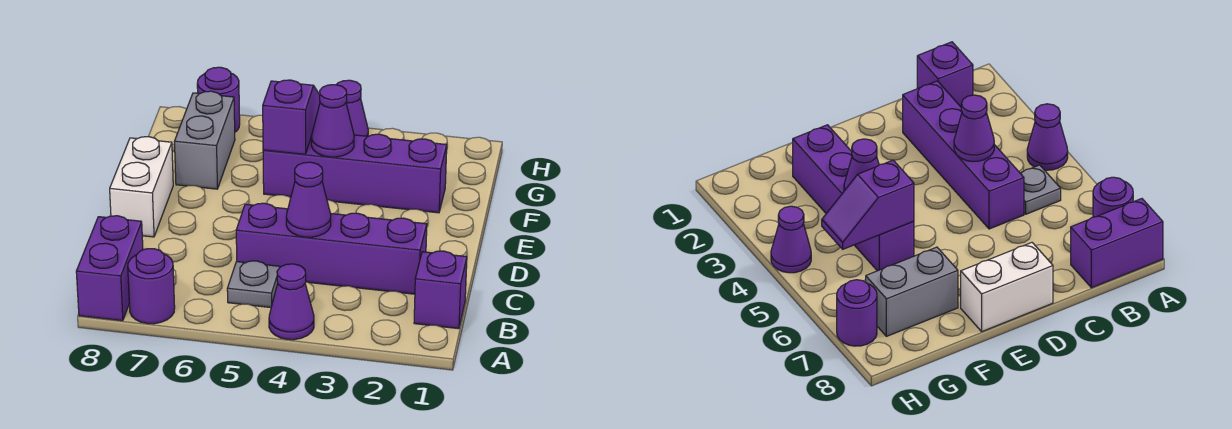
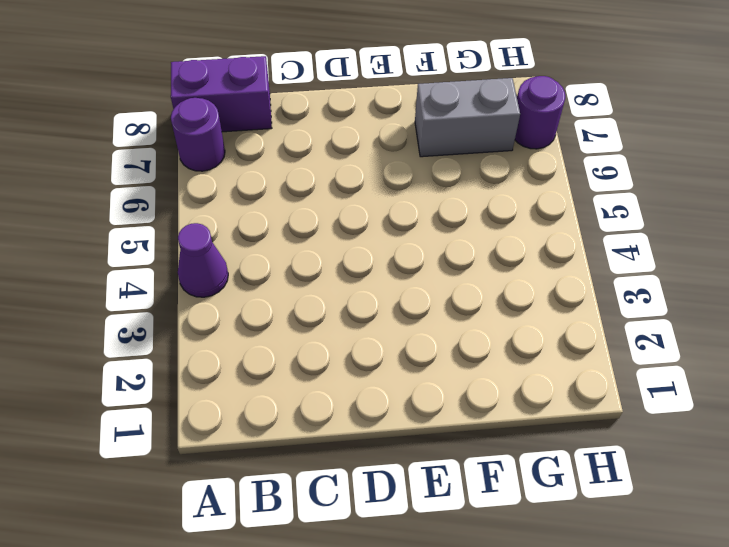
none -> purple 1x1 brick [414,251,467,329]
none -> grey 1x1 plate [227,261,280,308]
none -> purple 1x4 brick [236,203,427,294]

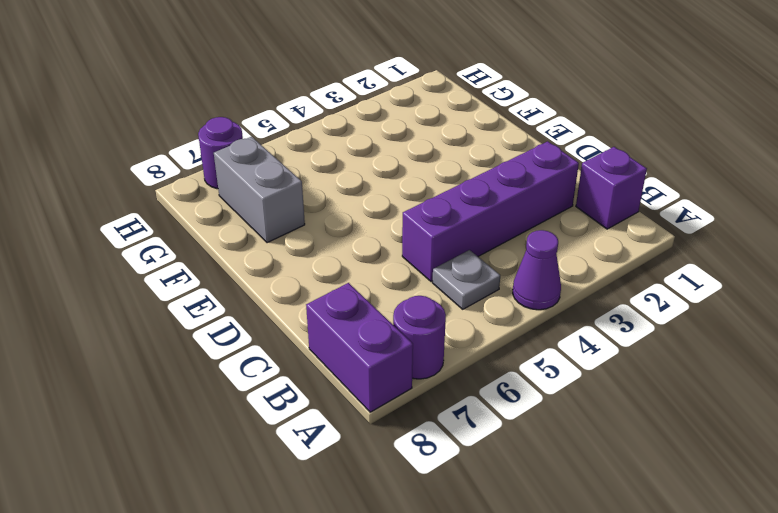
none -> white 1x2 brick [110,137,173,237]
none -> purple 1x4 brick [263,134,447,213]
none -> purple 1x1 cone [336,80,368,136]

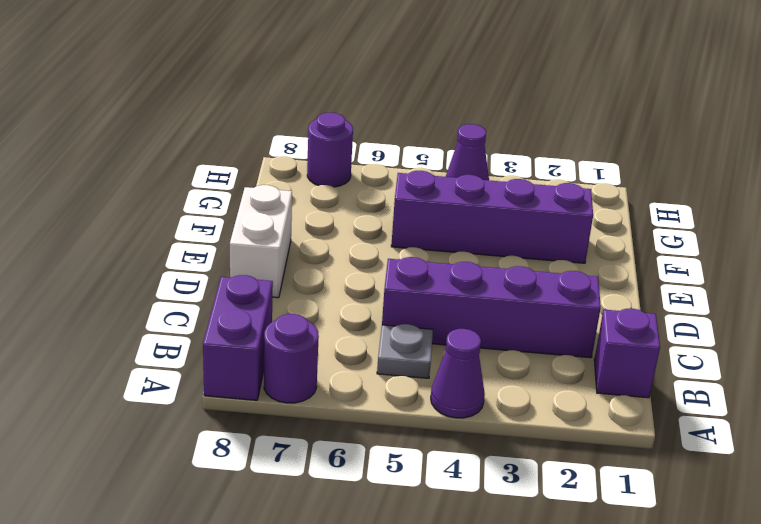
none -> grey 1x2 brick [174,91,235,189]
none -> purple 1x1 cone [286,162,331,237]
none -> purple 1x1 cone [311,85,354,157]

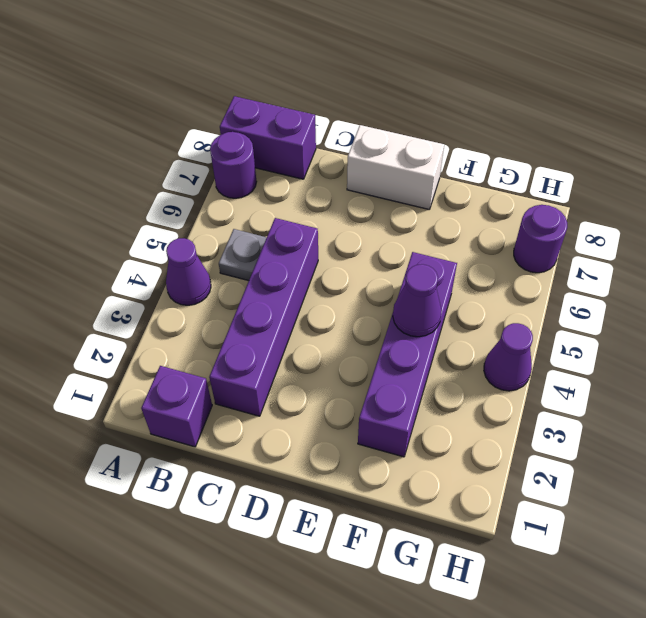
none -> grey 1x2 brick [174,91,235,189]
none -> purple 1x1 cone [286,162,331,237]
none -> purple 1x2 slope [263,80,320,154]

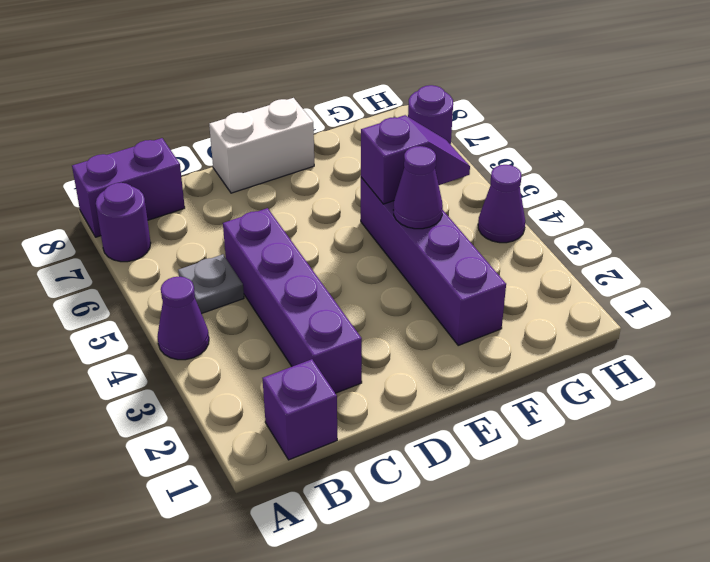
none -> grey 1x2 brick [174,91,235,189]
none -> purple 1x1 cone [286,162,331,237]

